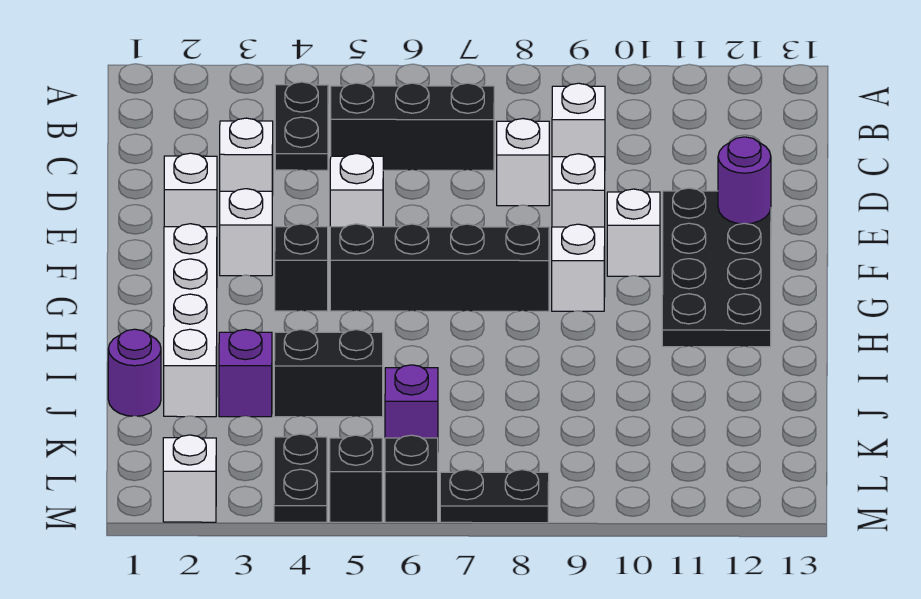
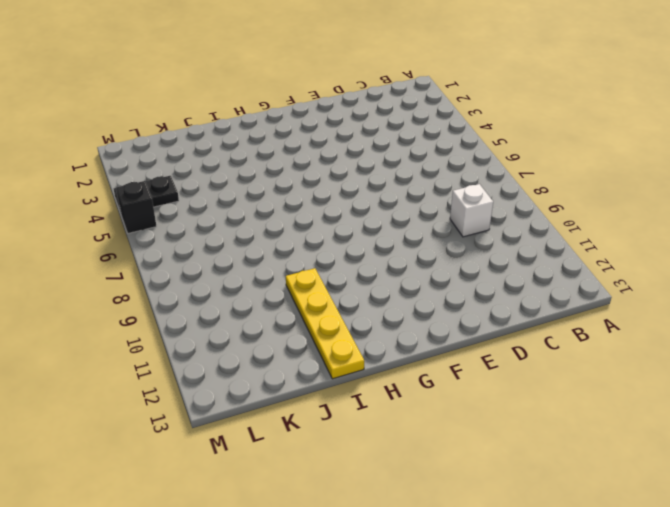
yellow 1x4 plate [286,268,364,379] -> none
none -> black 1x2 plate [275,82,328,170]
none -> black 1x3 brick [331,83,494,170]
none -> white 1x1 brick [220,118,273,195]

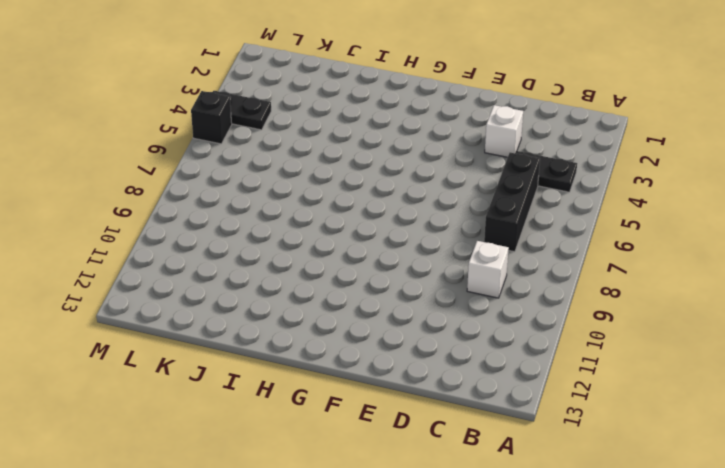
none -> white 1x1 brick [497,119,549,206]
none -> white 1x1 brick [164,153,217,227]
none -> white 1x1 brick [330,154,383,227]

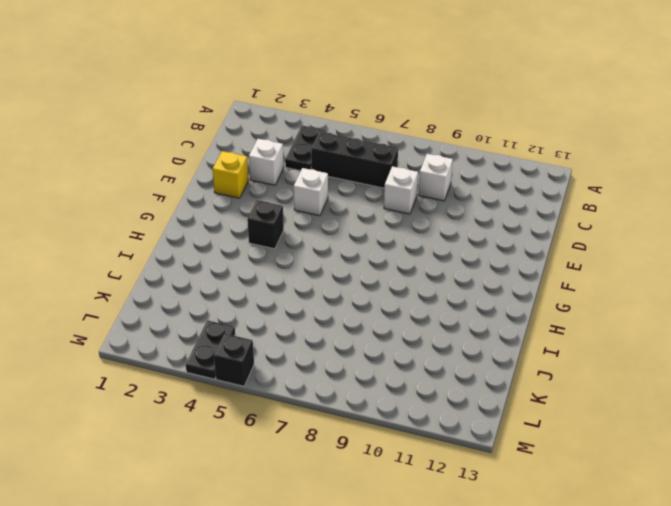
yellow 1x1 brick [213,151,248,198] -> white 1x1 brick [164,153,217,227]
none -> white 1x1 brick [552,154,605,227]
none -> black 2x4 plate [662,188,771,347]
none -> white 1x1 brick [220,189,272,276]

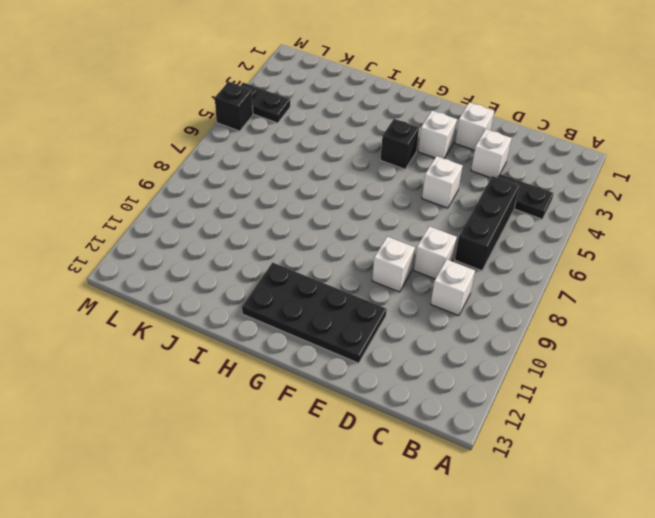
none -> white 1x1 brick [607,189,660,276]
none -> white 1x4 brick [164,224,217,417]
none -> black 1x4 brick [330,224,549,311]

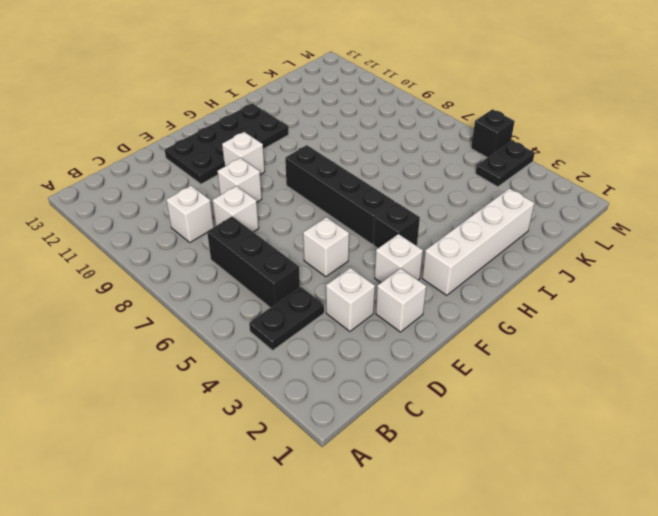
none -> white 1x1 brick [552,224,605,311]
none -> purple 1x1 round brick [108,329,161,416]
none -> purple 1x1 brick [219,329,272,417]

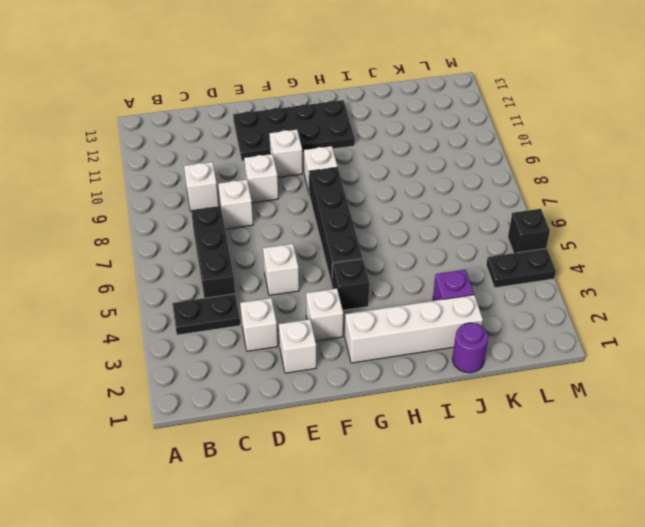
none -> black 1x2 brick [274,330,383,417]
none -> purple 1x1 brick [385,365,438,438]
none -> white 1x1 brick [163,435,216,522]

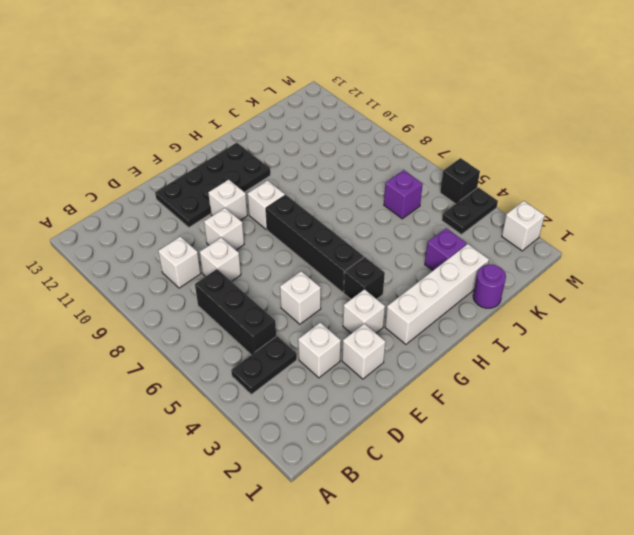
none -> black 1x2 brick [274,330,383,417]
none -> black 1x1 brick [385,435,438,522]
none -> black 1x2 plate [440,470,549,523]

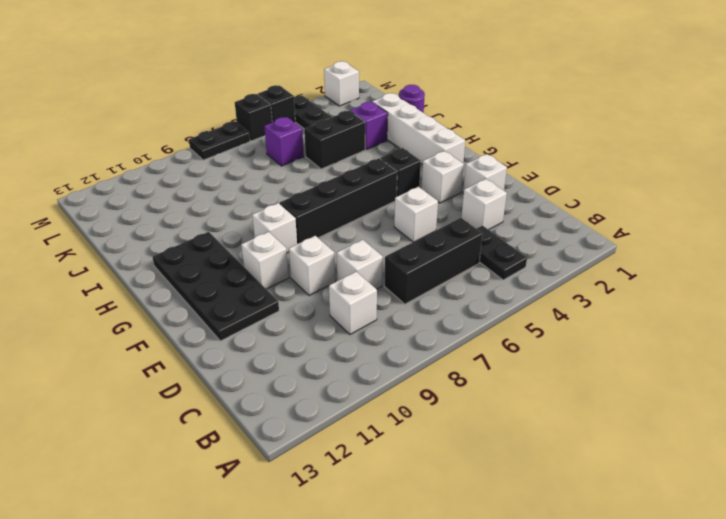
none -> purple 1x1 round brick [718,137,771,224]

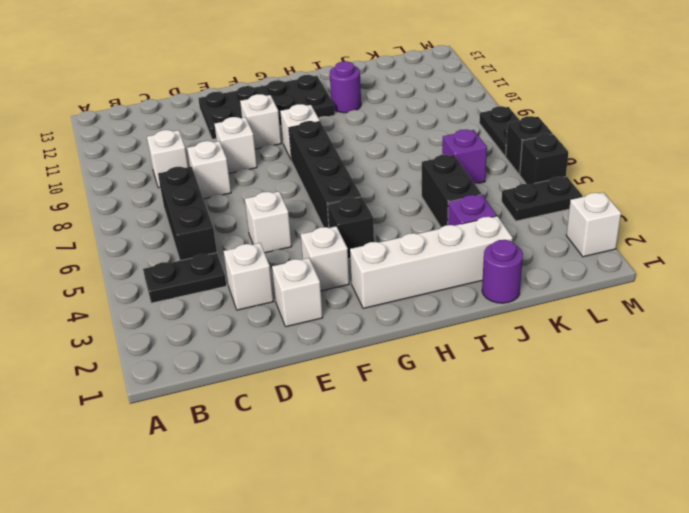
purple 1x1 round brick [330,61,361,113] -> purple 1x1 round brick moved to [718,137,771,224]

